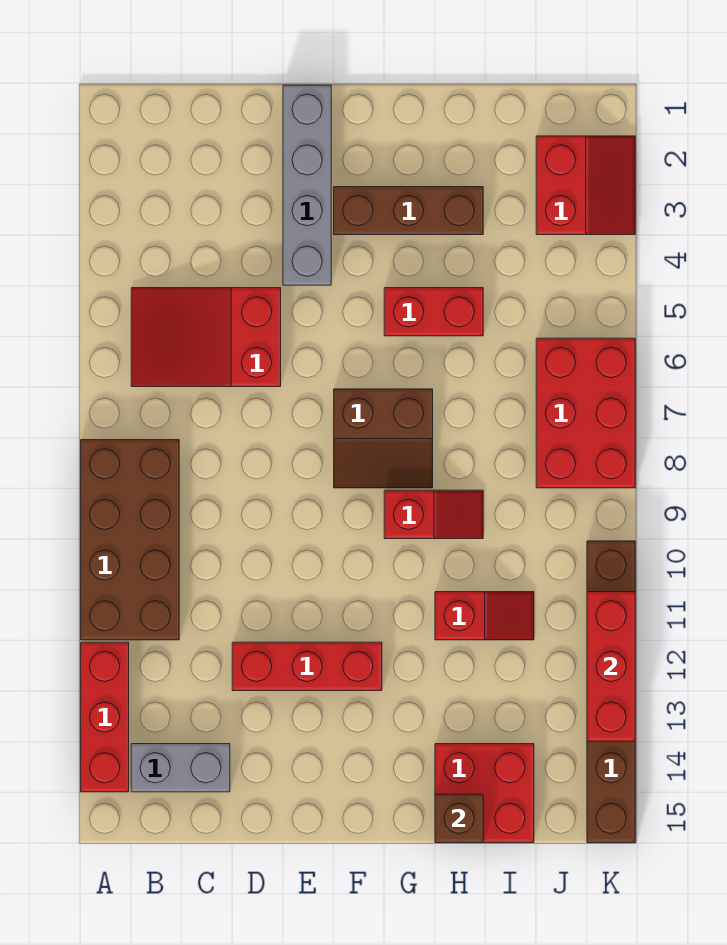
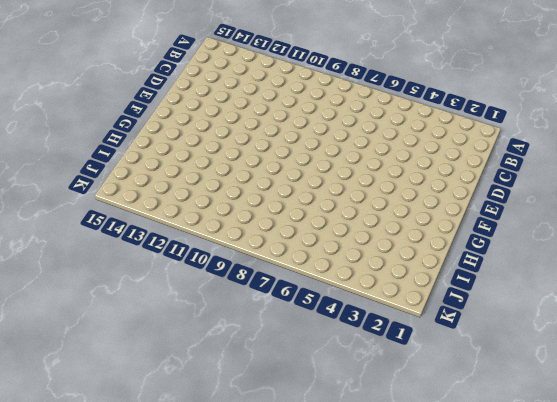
none -> brown 2x4 brick [81,440,179,640]
none -> red 1x3 brick [81,642,129,792]
none -> red 2x3 slope [131,288,281,387]

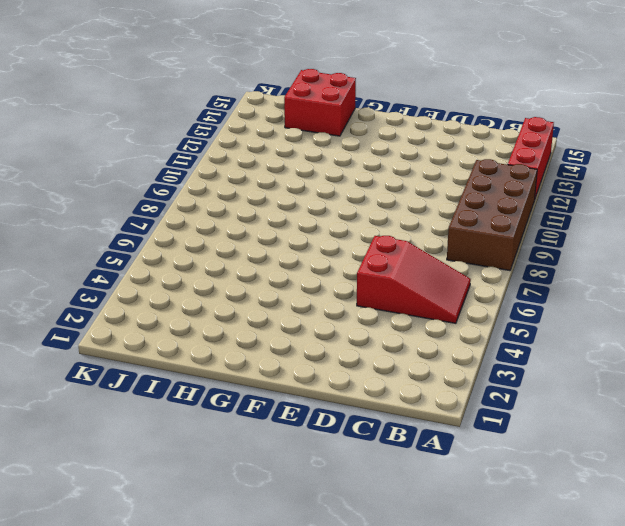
none -> grey 1x2 brick [131,744,230,792]
none -> red 1x3 brick [232,642,382,691]
none -> grey 1x4 brick [283,85,331,285]

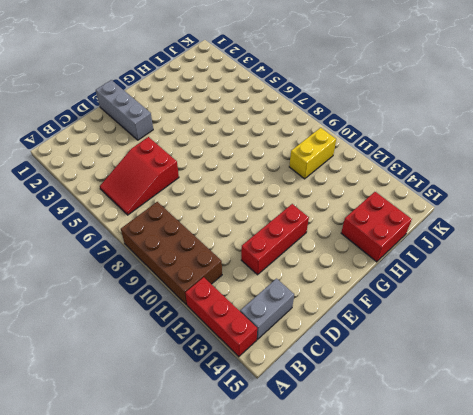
grey 1x3 brick [96,80,153,140] -> grey 1x4 brick [283,85,331,285]
yellow 1x2 brick [289,128,336,179] -> none
none -> brown 1x3 brick [334,187,483,235]
none -> brown 2x2 slope [334,389,433,488]
none -> red 1x2 brick [384,288,483,336]

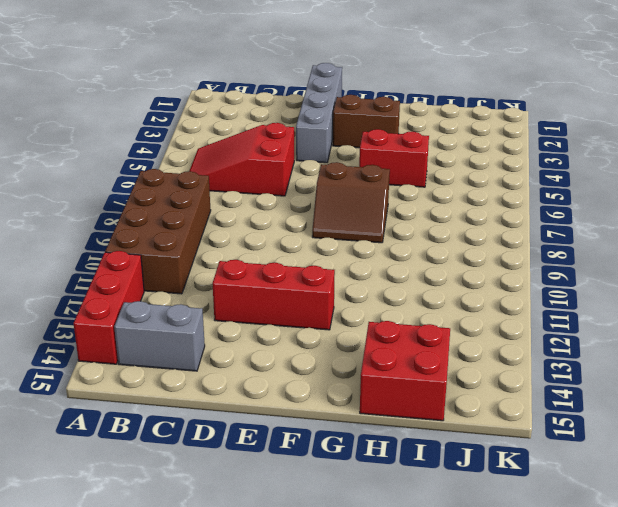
brown 1x2 brick [333,95,400,148] -> brown 1x3 brick [334,187,483,235]
none -> red 1x2 slope [384,490,483,539]
none -> red 1x2 slope [435,592,534,640]
none -> red 2x2 slope [536,136,635,235]

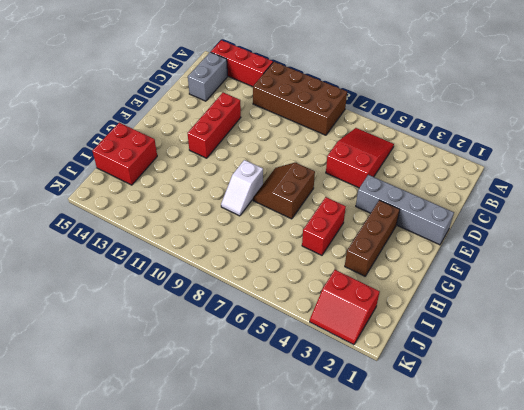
white 1x2 slope [221,160,263,216] -> red 1x2 slope [384,490,483,539]
none -> red 1x2 slope [435,592,534,640]
none -> red 2x3 brick [536,338,635,488]
none -> brown 1x6 brick [587,541,635,843]

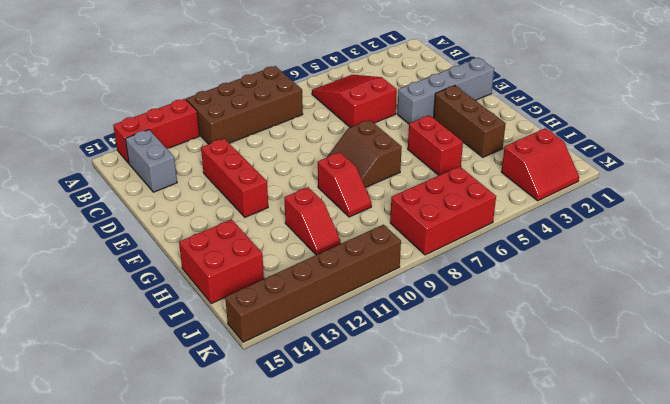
none -> brown 1x1 brick [435,794,483,843]
none -> red 1x3 brick [587,592,635,741]

